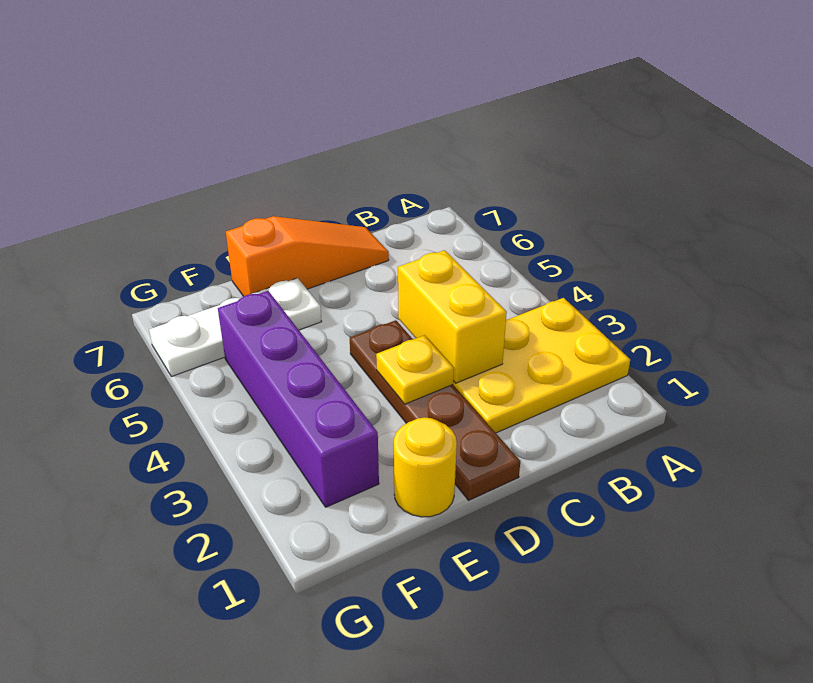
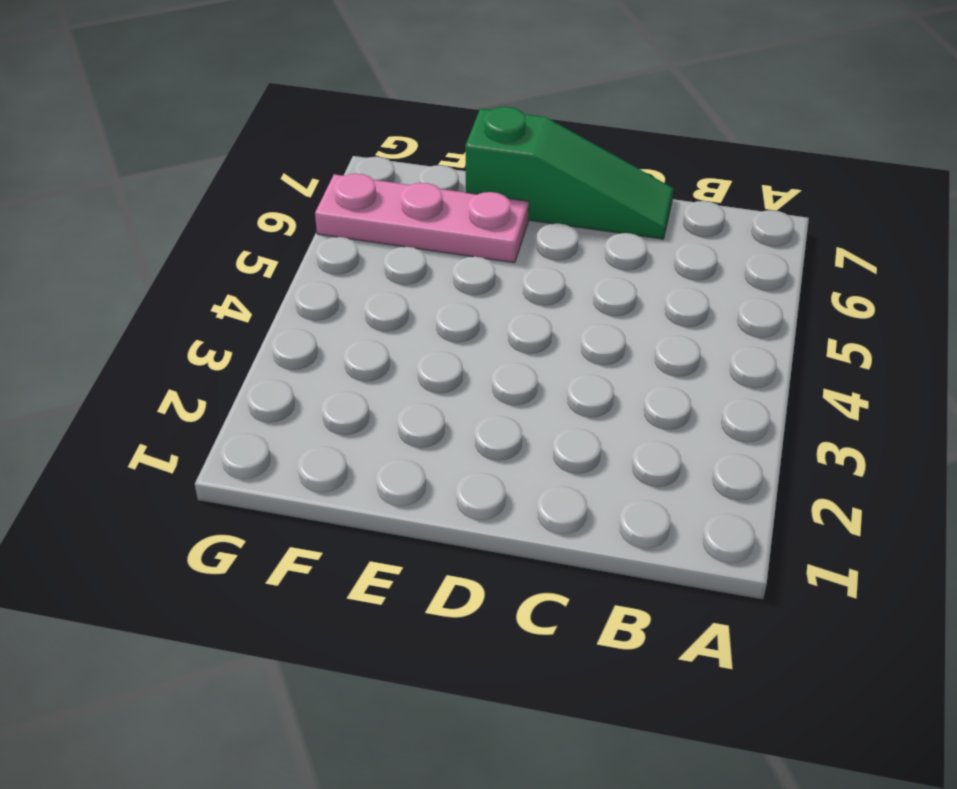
green 1x3 slope [465,107,674,239] -> orange 1x3 slope [226,216,389,296]
pink 1x3 plate [315,174,529,263] -> white 1x3 plate [149,278,322,377]
none -> yellow 2x3 plate [453,298,630,433]
none -> brown 1x4 plate [350,320,520,500]

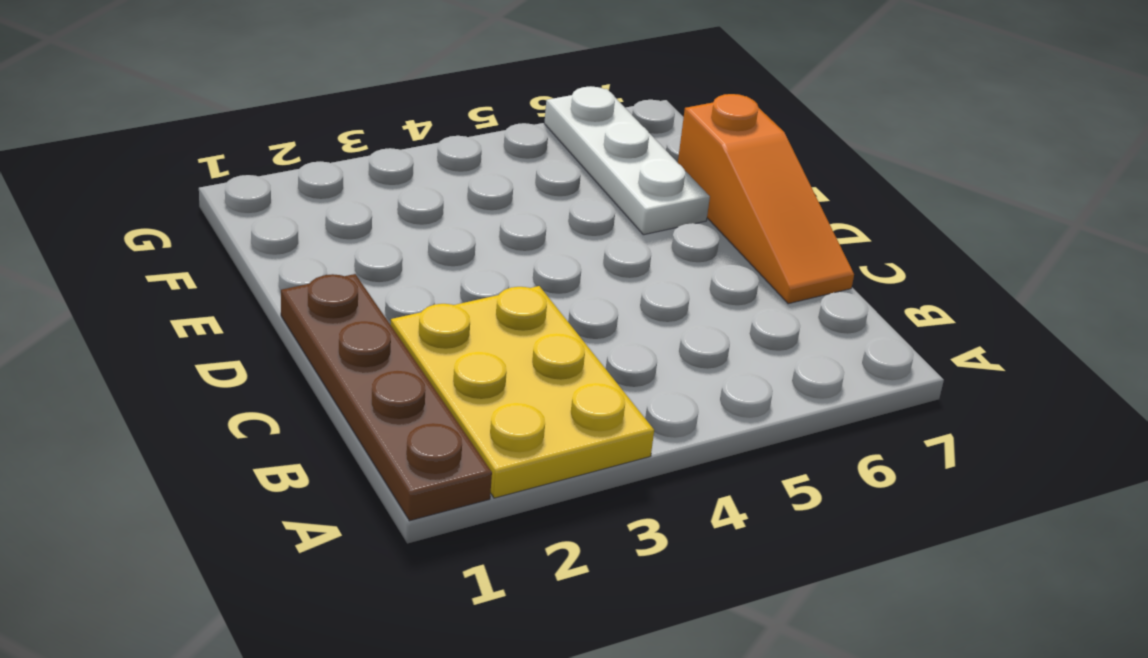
brown 1x4 plate [281,274,492,521] -> brown 1x4 plate turned to [350,320,520,500]
none -> yellow 1x1 round brick [394,417,457,517]
none -> purple 1x4 brick [218,291,379,507]

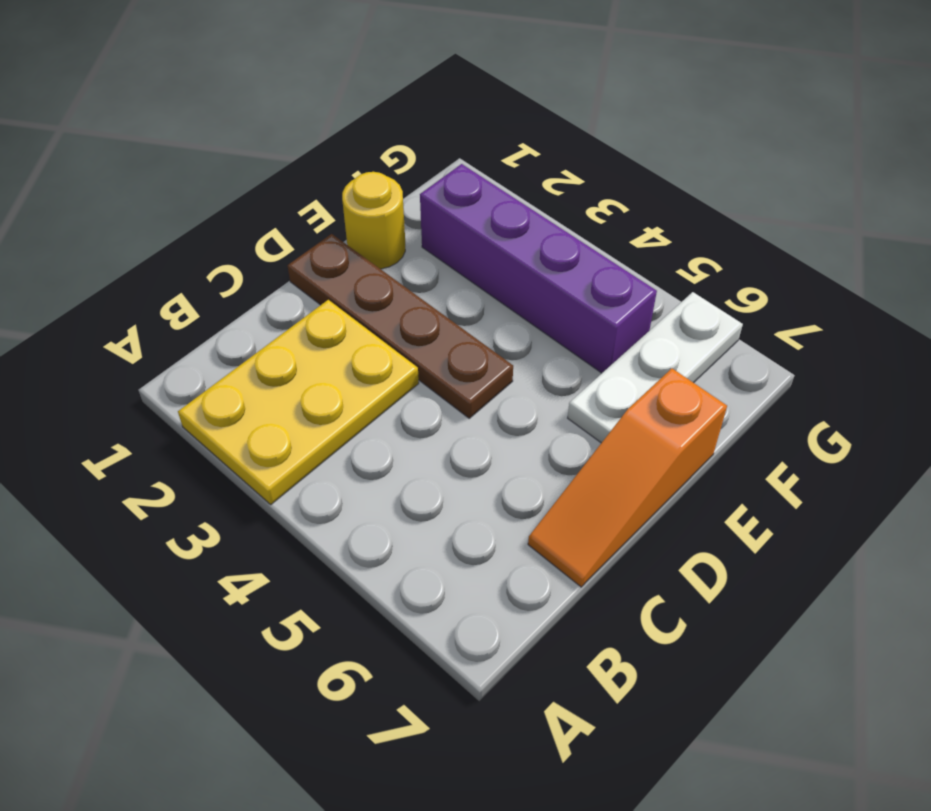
none -> yellow 1x2 brick [398,250,507,383]
none -> yellow 1x1 plate [376,335,454,404]

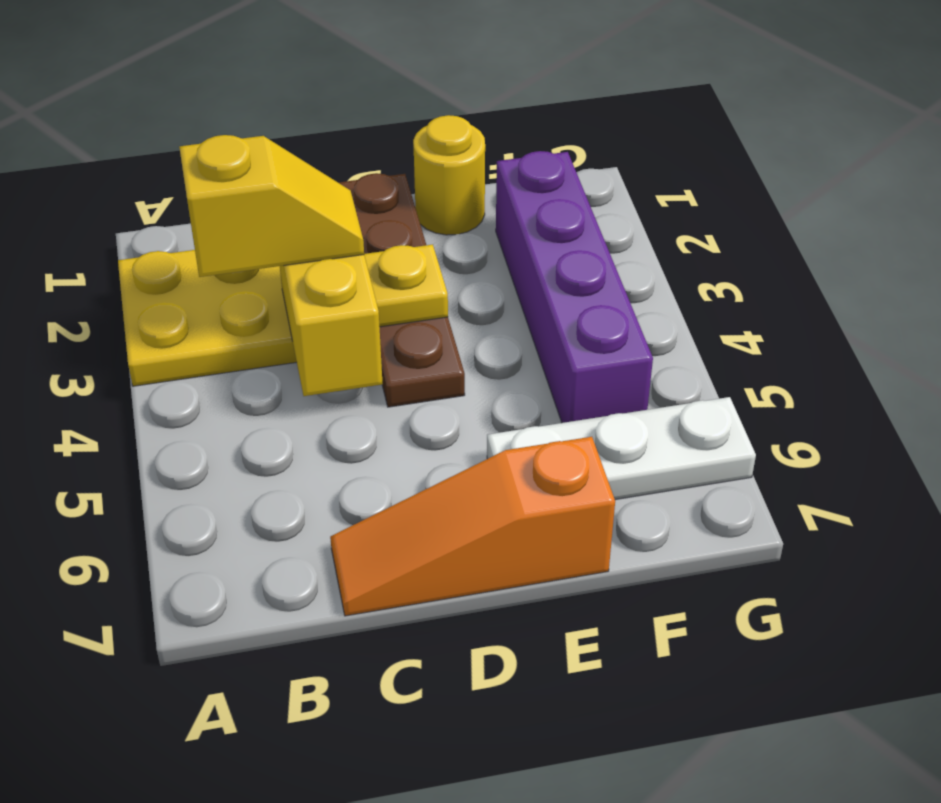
yellow 1x2 slope [179,135,364,277] -> none

